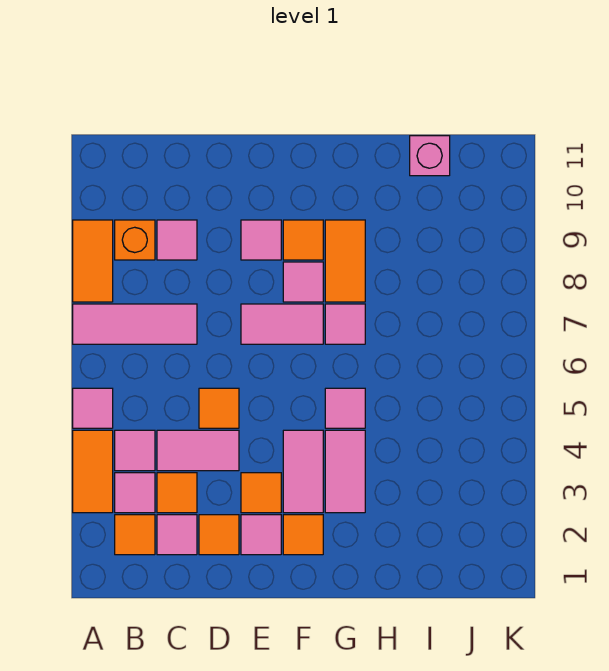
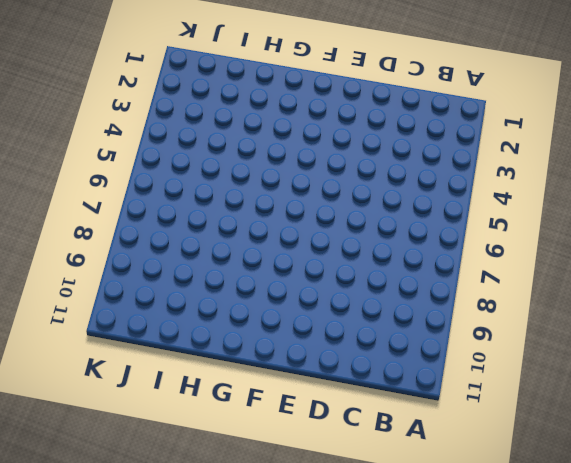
none -> orange 1x2 tile [73,430,113,513]
none -> pink 1x1 tile [73,388,113,428]
none -> pink 1x3 tile [73,304,197,344]

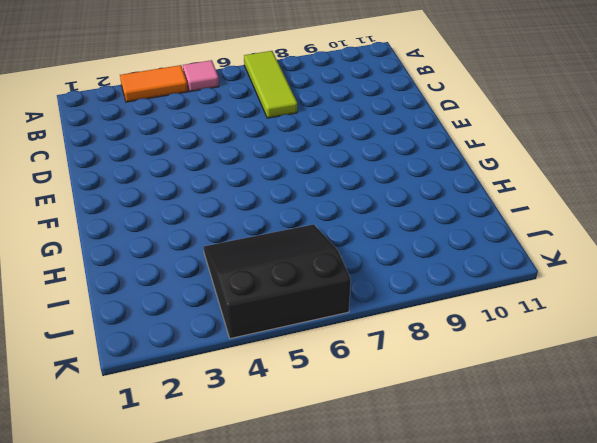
lime 1x3 tile [244,51,297,118] -> pink 1x3 tile [73,304,197,344]
black 3x3 slope [203,224,351,339] -> none
none -> orange 1x2 tile [73,220,113,302]
none -> orange 1x1 tile [115,515,155,555]
none -> pink 1x1 tile [115,473,155,513]

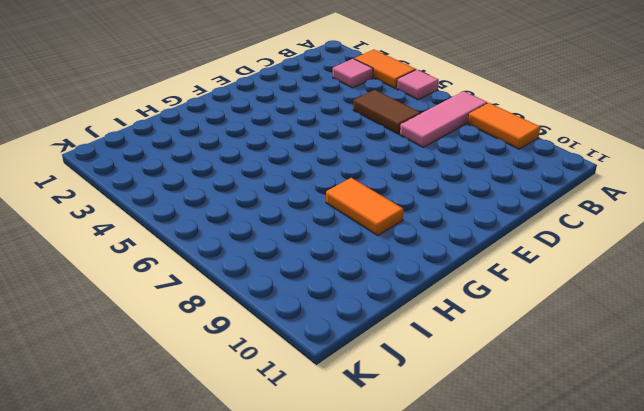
brown 1x2 tile [353,90,420,134] -> none
none -> orange 1x1 tile [115,515,155,555]
none -> pink 1x1 tile [115,430,155,471]
none -> orange 1x1 brick [115,220,155,260]

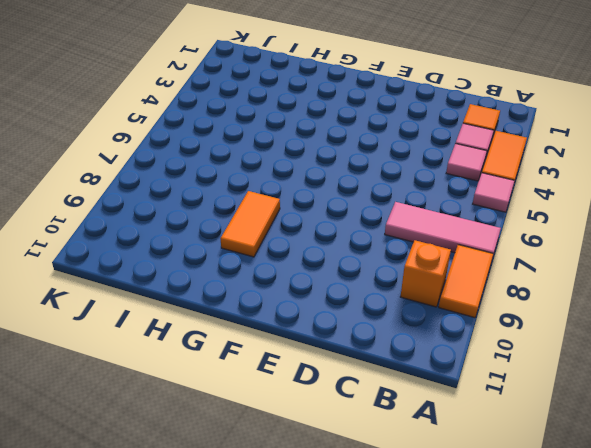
none -> pink 1x1 tile [157,515,197,555]
none -> orange 1x1 tile [157,473,197,513]
none -> pink 1x2 tile [157,430,239,471]

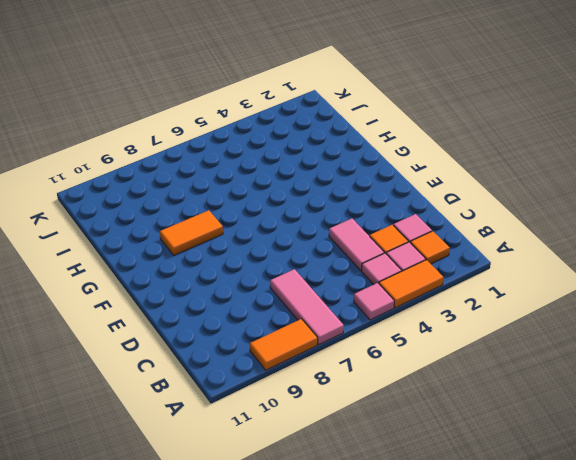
none -> orange 1x1 brick [115,220,155,260]
none -> pink 1x1 tile [157,220,197,260]
none -> orange 1x1 tile [199,515,239,555]

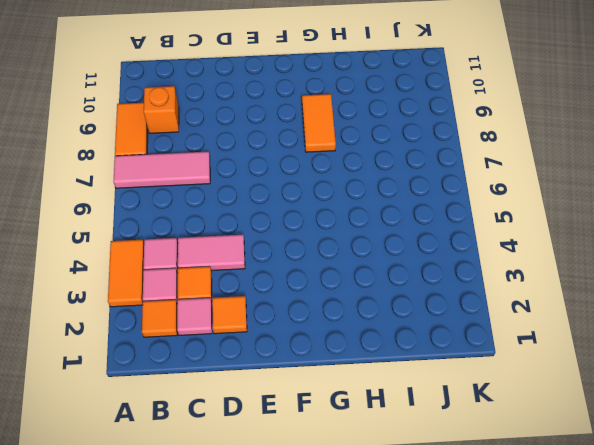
none -> pink 1x1 tile [73,388,113,428]
none -> pink 1x1 tile [157,220,197,260]
none -> orange 1x1 tile [199,388,239,428]

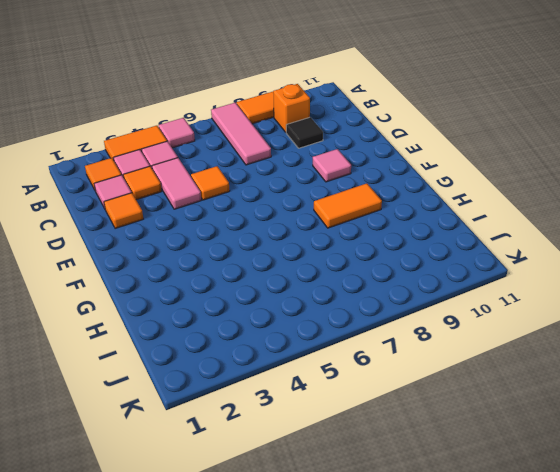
black 1x1 tile [286,117,323,148] -> pink 1x1 tile [157,220,197,260]
none -> pink 1x1 tile [241,515,281,555]
none -> orange 1x1 tile [241,473,281,513]
none -> pink 1x2 tile [241,304,323,344]

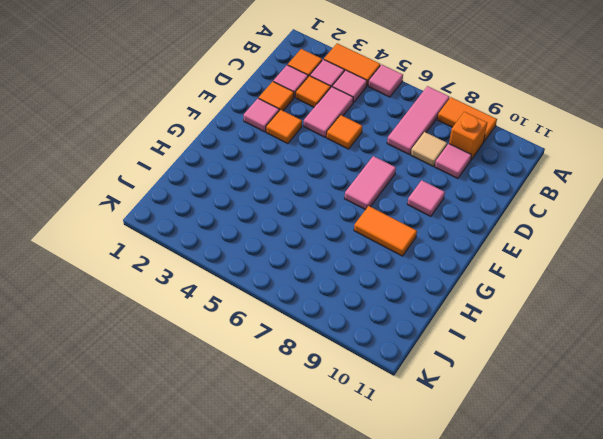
tan 1x1 tile [411,132,447,167] -> none
none -> orange 1x1 tile [283,515,323,555]
none -> pink 1x2 tile [283,430,323,513]
none -> pink 1x1 tile [283,262,323,302]

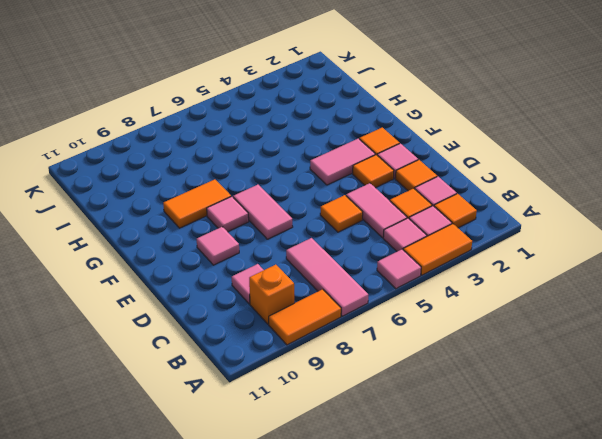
none -> orange 1x1 tile [283,220,323,260]
none -> pink 1x2 tile [325,430,365,513]
none -> pink 1x1 tile [325,388,365,428]

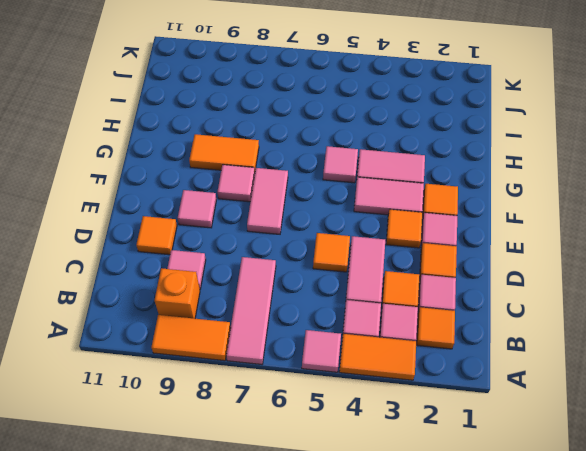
orange 1x1 tile [136,216,177,255] -> orange 1x1 tile moved to [283,220,323,260]
none -> pink 1x1 tile [325,304,365,344]
none -> pink 1x1 brick [410,136,450,176]

